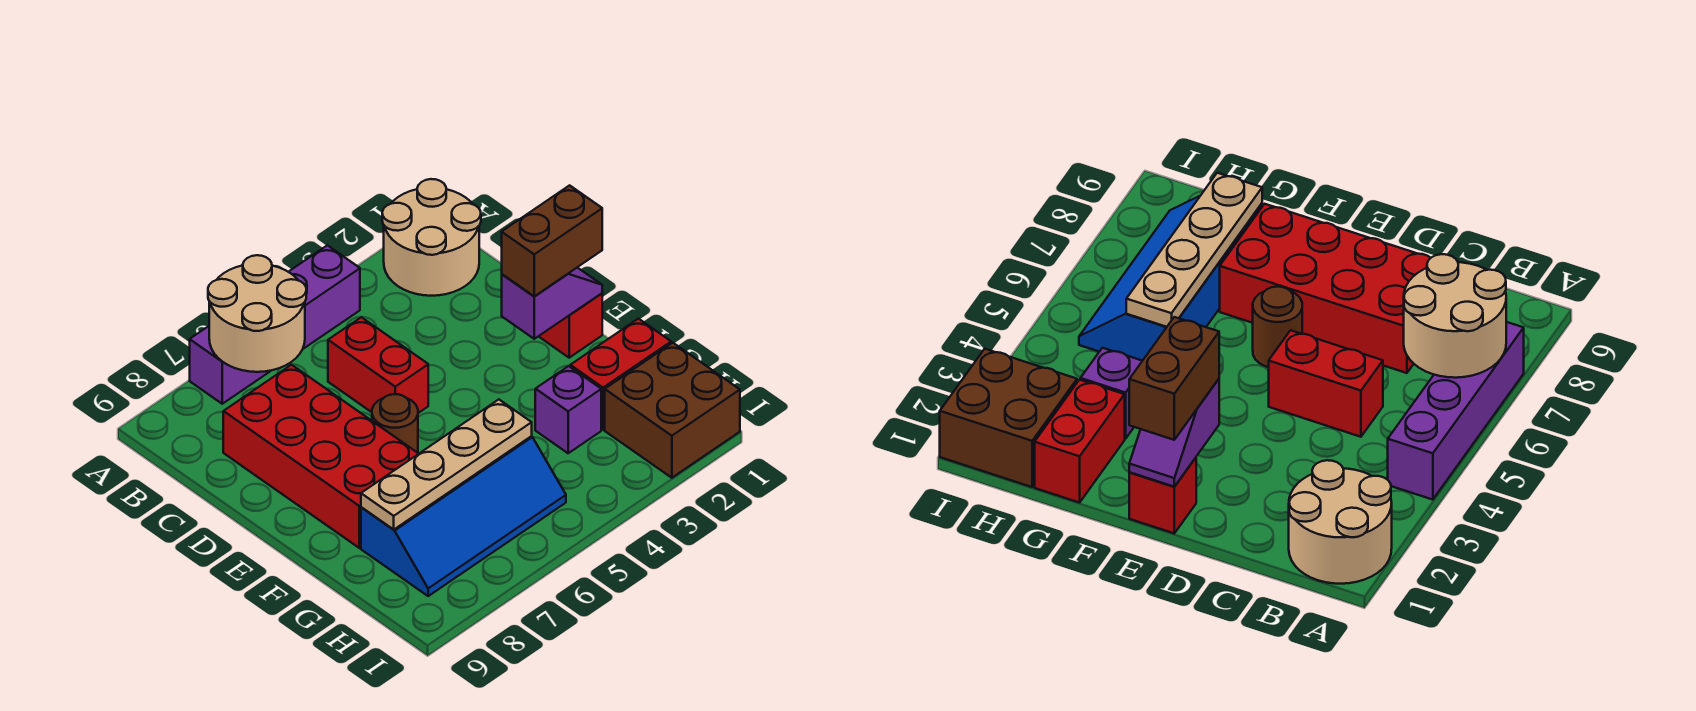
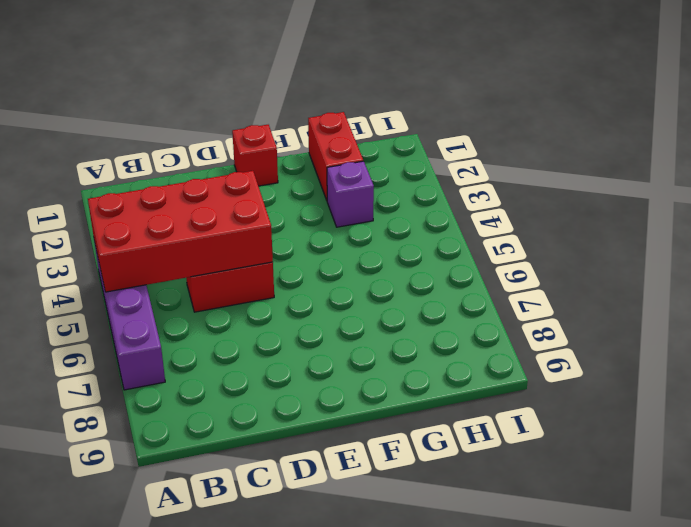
red 2x4 brick [88,171,273,292] -> red 2x4 brick moved to [223,365,419,548]
none -> tan 2x2 round brick [382,179,481,296]
none -> brown 1x1 round brick [372,394,418,453]
none -> blue 2x4 slope [361,436,566,596]

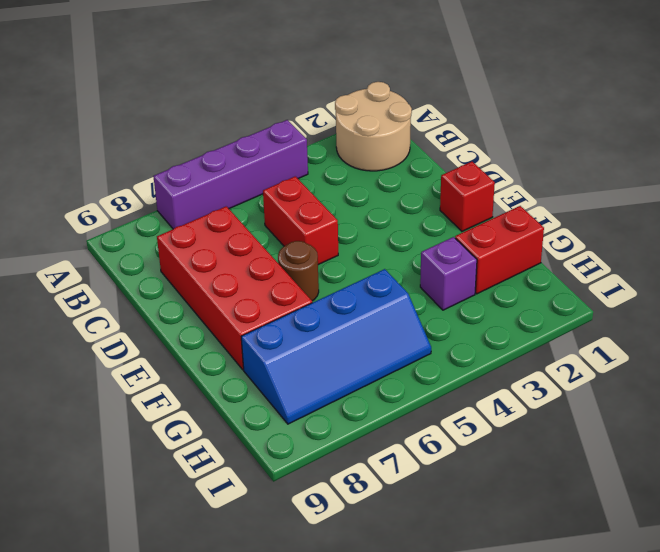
none -> brown 2x2 brick [605,343,740,478]
none -> tan 2x2 round brick [208,255,306,372]
none -> purple 1x2 slope [502,267,602,339]

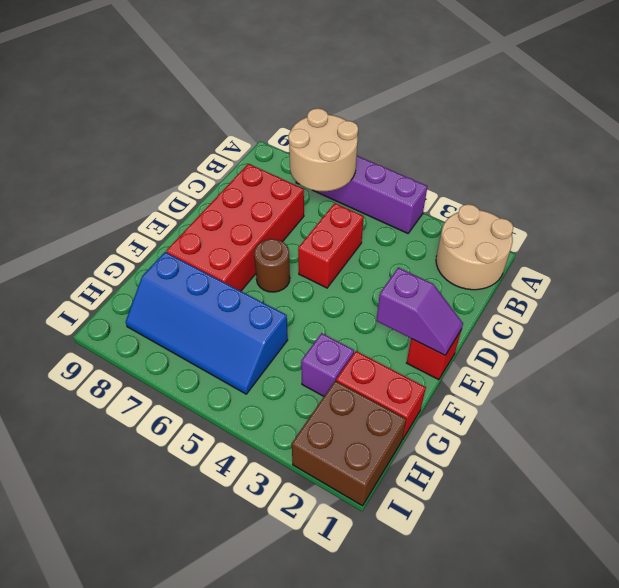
none -> tan 1x4 plate [361,400,532,530]
none -> brown 1x2 brick [502,185,602,296]

